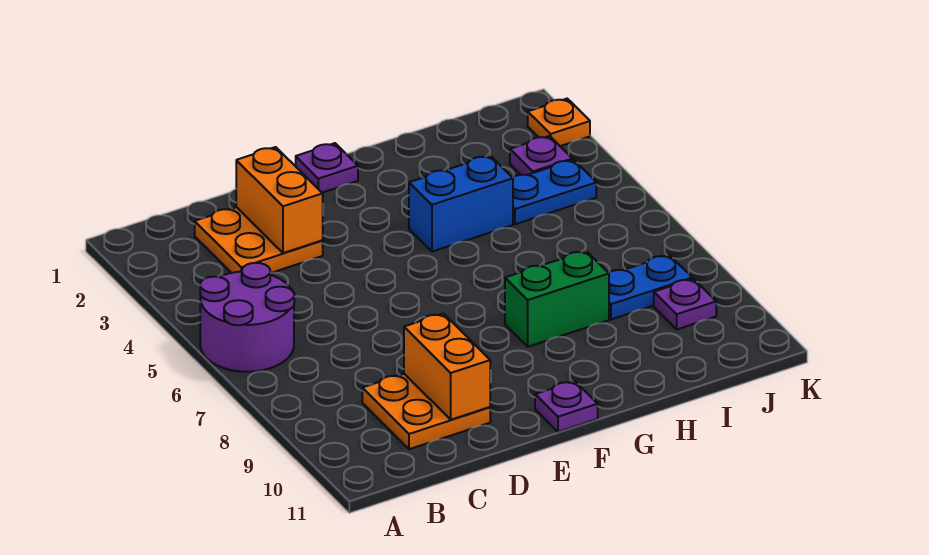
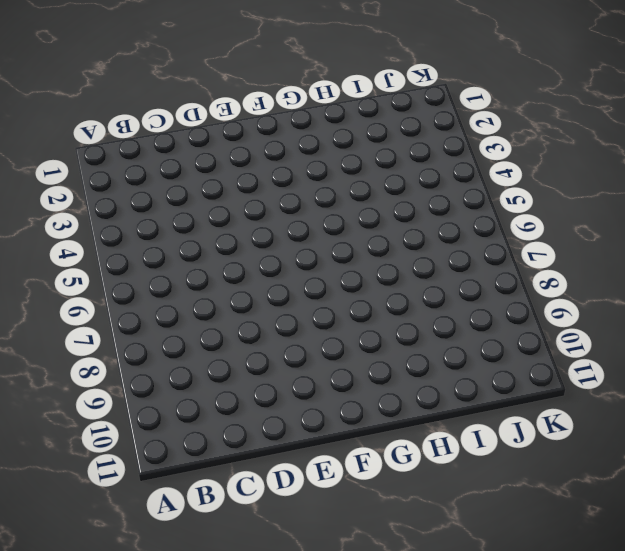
none -> purple 2x2 round brick [200,263,294,372]
none -> orange 2x2 plate [195,207,323,273]
none -> orange 2x2 plate [362,374,490,449]

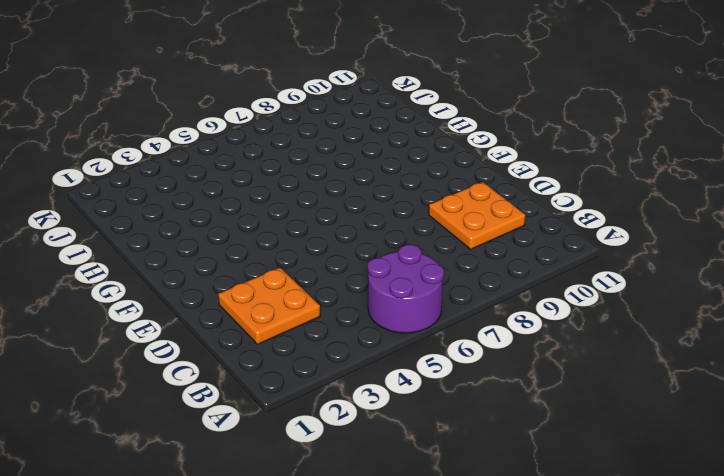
none -> purple 1x1 plate [296,143,358,193]
none -> purple 1x1 plate [535,381,598,432]
none -> blue 1x2 brick [409,156,513,252]

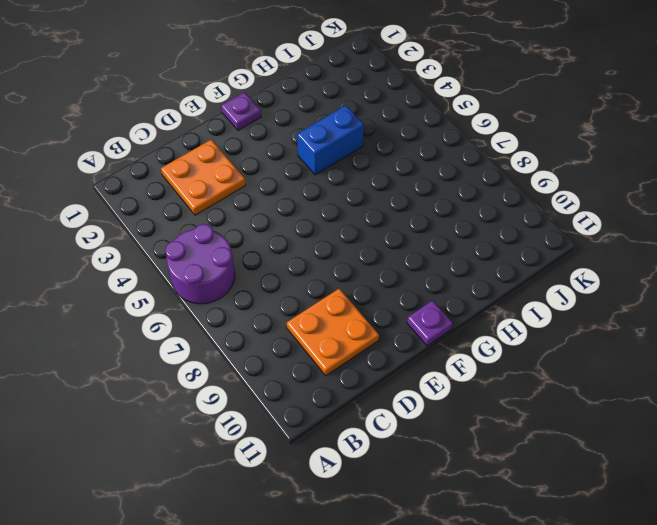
none -> green 1x2 brick [505,251,609,347]
none -> blue 1x2 plate [513,160,596,224]
none -> blue 1x2 plate [609,255,692,319]

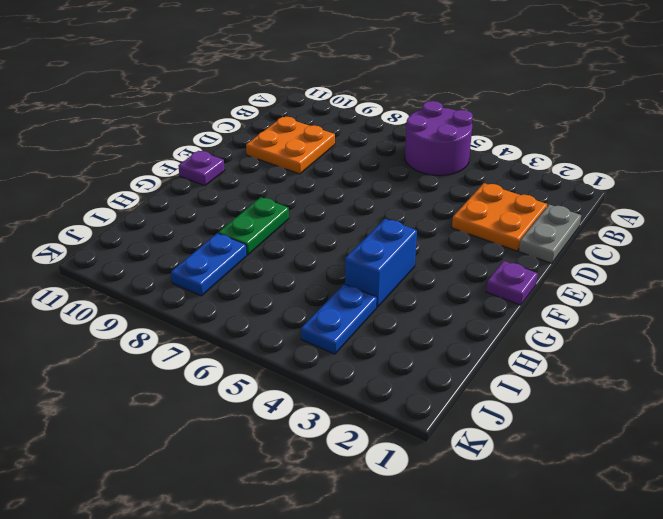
grey 1x2 plate [519,205,581,263] -> none
green 1x2 plate [218,197,289,255] -> green 1x2 brick [505,251,609,347]
none -> purple 1x1 plate [510,136,572,175]
none -> purple 1x1 plate [654,279,716,329]
none -> orange 1x1 plate [528,99,590,146]

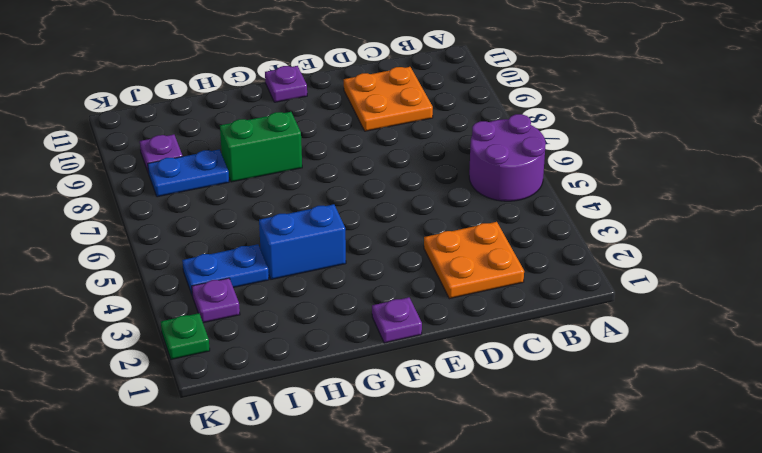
green 1x1 plate [161,313,210,359] -> orange 1x1 plate [528,99,590,146]
none -> orange 1x2 brick [236,147,323,253]
none -> orange 1x2 brick [404,314,490,420]

